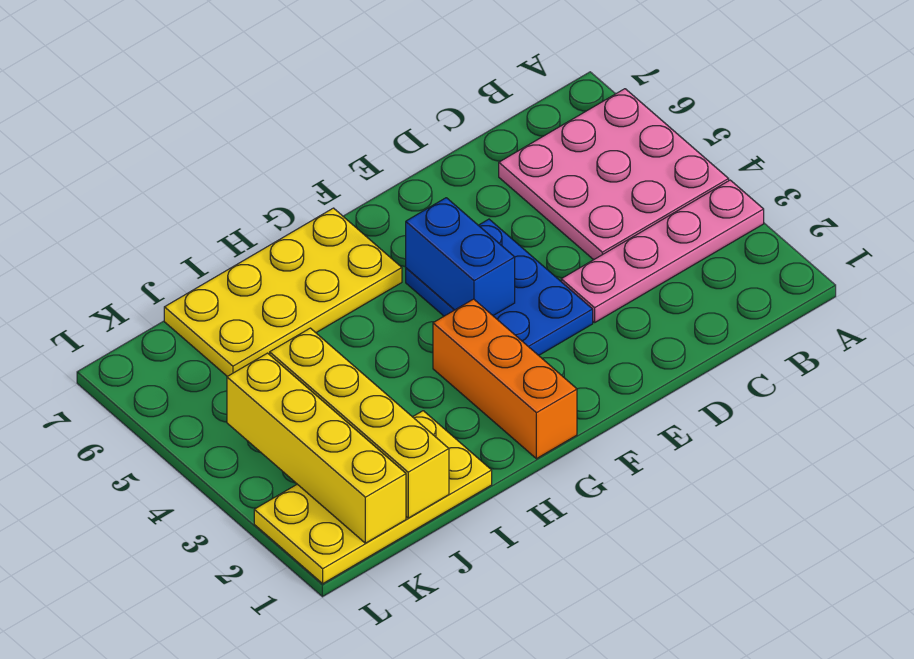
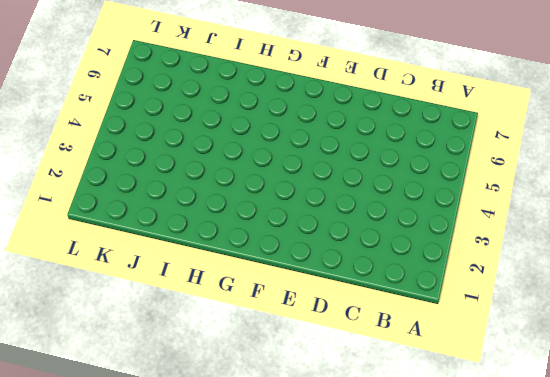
none -> pink 1x4 plate [561,180,764,322]
none -> pink 3x3 plate [499,89,729,260]

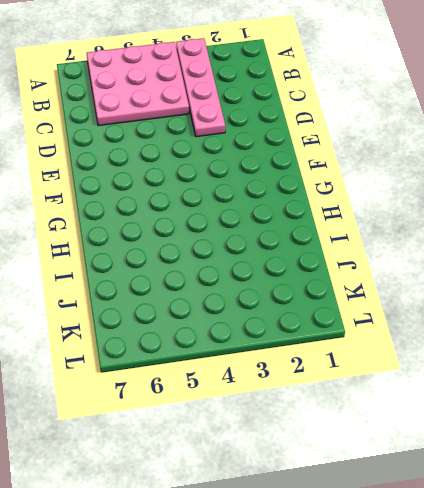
none -> blue 2x3 plate [406,219,593,355]
none -> orange 1x3 brick [433,299,577,459]

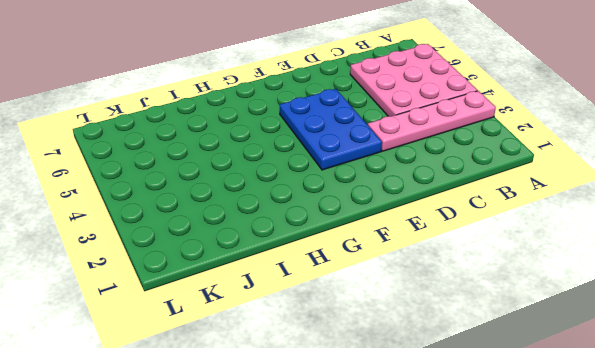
none -> orange 1x3 brick [433,299,577,459]
none -> yellow 2x4 plate [164,208,402,376]

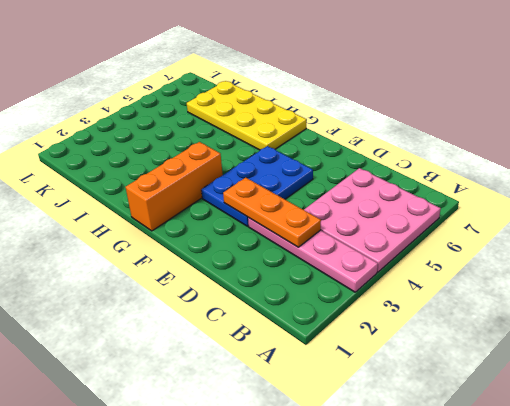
orange 1x3 plate [223,178,321,247] -> none
none -> yellow 2x4 plate [254,411,492,584]
none -> blue 1x2 brick [406,198,515,316]

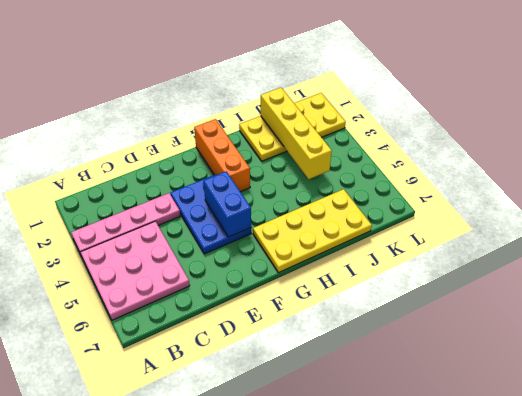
none -> yellow 1x4 brick [227,353,406,543]

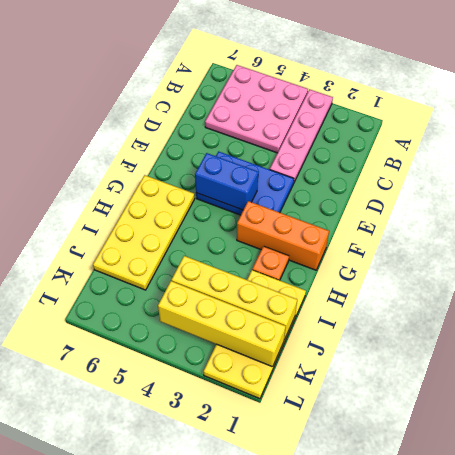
orange 1x1 plate [252,246,289,280] -> none

